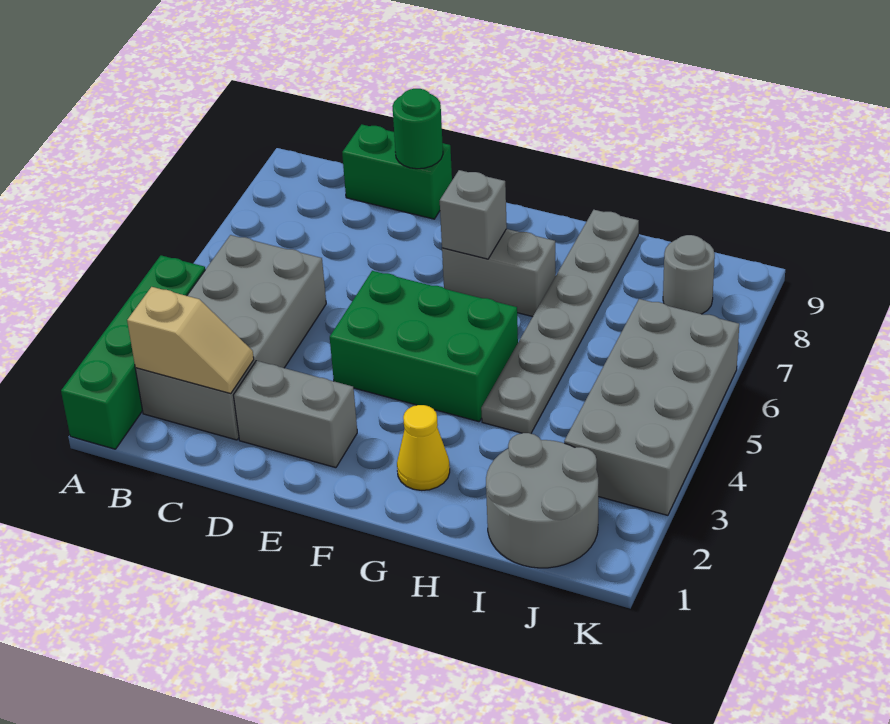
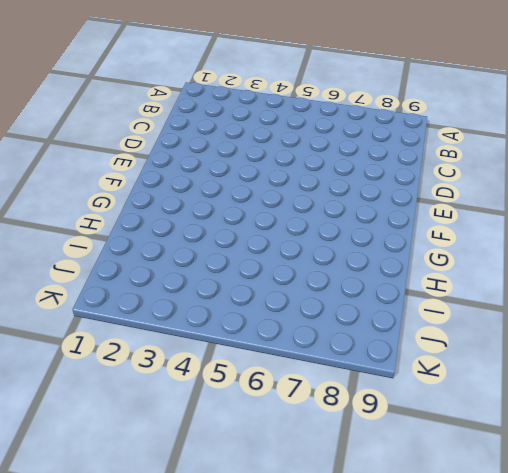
none -> green 1x4 brick [61,255,205,449]
none -> grey 2x4 brick [135,235,326,440]
none -> green 1x2 brick [342,124,452,219]

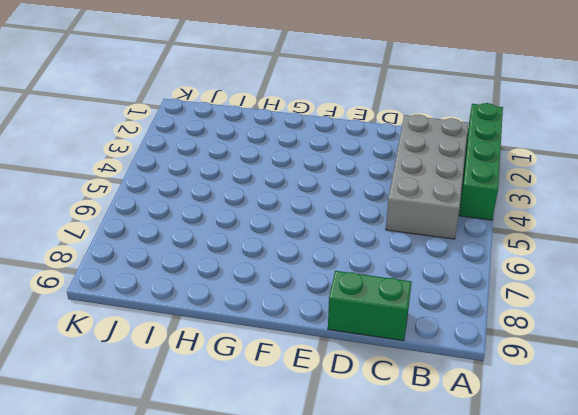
none -> grey 1x2 brick [233,361,357,468]
none -> green 2x3 brick [330,271,518,422]
none -> grey 1x2 brick [442,229,556,317]

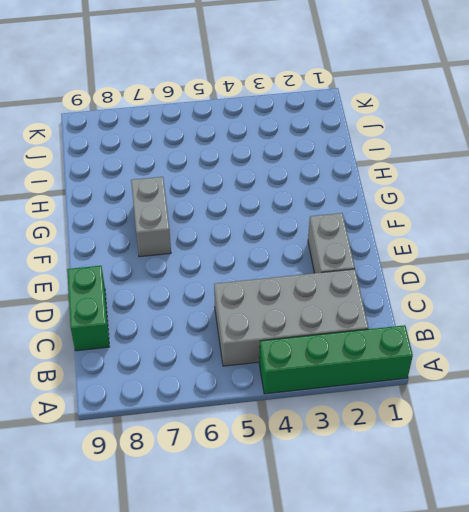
none -> green 2x3 brick [330,271,518,422]
none -> yellow 1x1 cone [397,405,450,490]
none -> grey 1x6 plate [481,210,639,433]

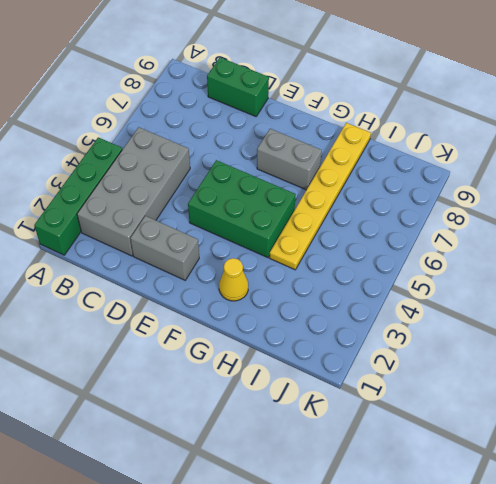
yellow 1x6 plate [269,123,371,270] -> grey 1x6 plate [481,210,639,433]
none -> grey 2x2 round brick [486,433,598,568]
none -> grey 2x4 brick [564,299,739,515]
none -> grey 1x1 round brick [663,235,715,314]

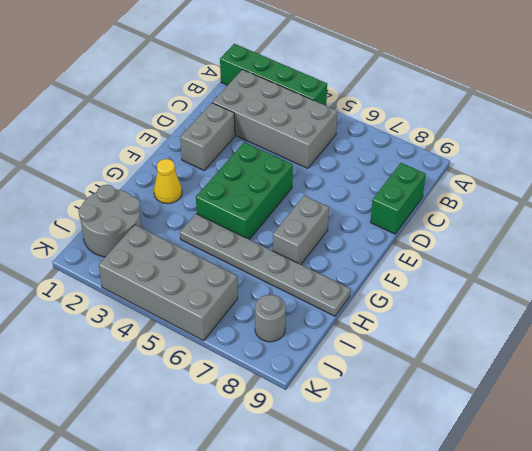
none -> tan 1x2 slope [127,287,254,394]
none -> green 1x1 round brick [392,89,443,169]
none -> grey 1x1 brick [440,170,507,259]

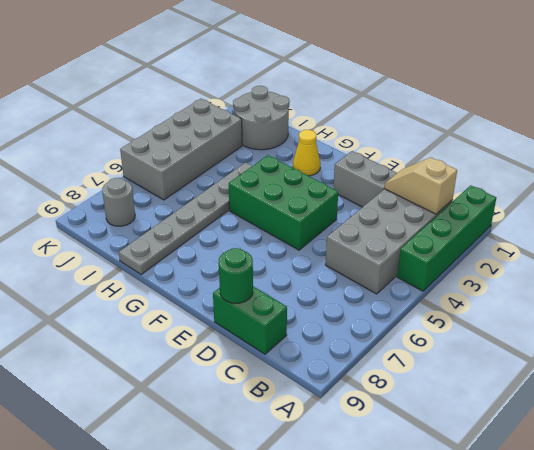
none -> grey 1x2 brick [442,229,556,317]
none -> grey 1x1 brick [440,170,507,259]

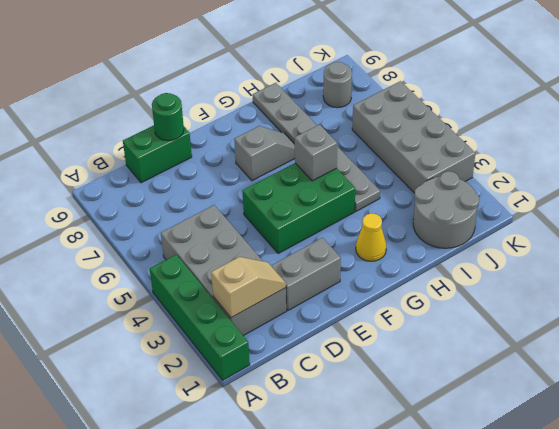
grey 1x2 slope [234,126,295,181] -> grey 1x2 brick [442,229,556,317]
grey 1x1 brick [295,125,337,181] -> grey 1x1 brick moved to [440,170,507,259]

